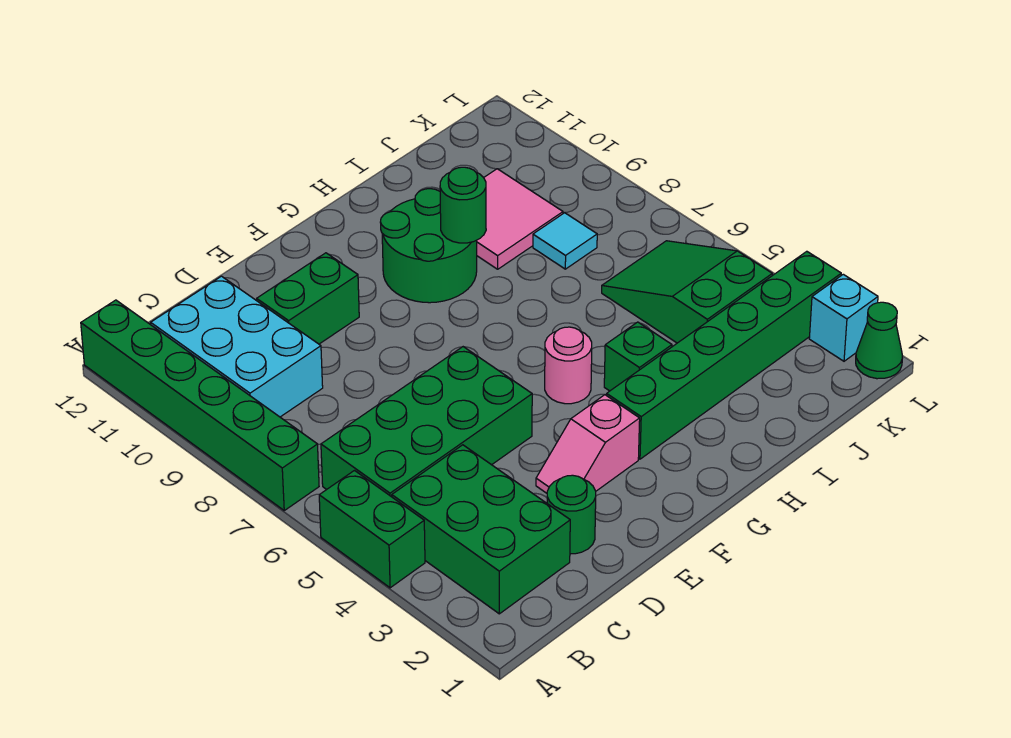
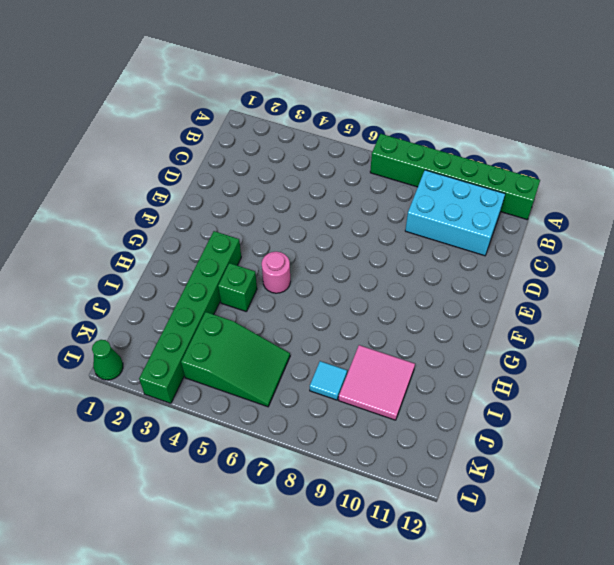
none -> green 1x2 brick [319,471,425,588]
none -> green 2x3 brick [392,445,570,614]
none -> green 2x4 brick [321,347,532,497]

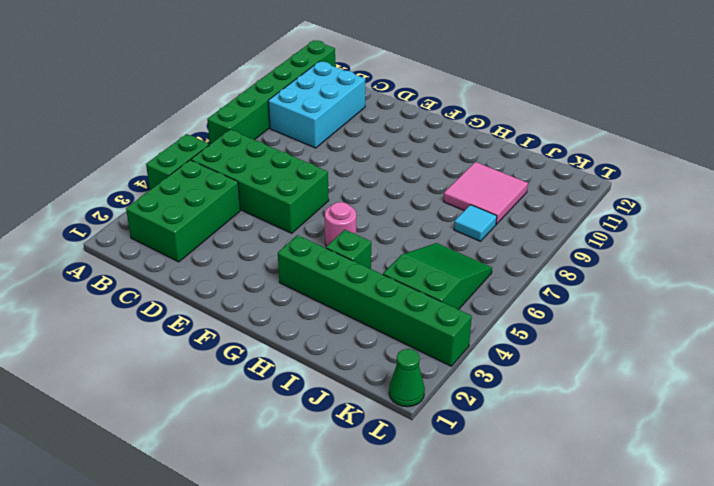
none -> green 1x1 round brick [547,475,596,554]
none -> green 1x2 brick [257,253,359,344]
none -> pink 1x2 slope [536,395,640,493]

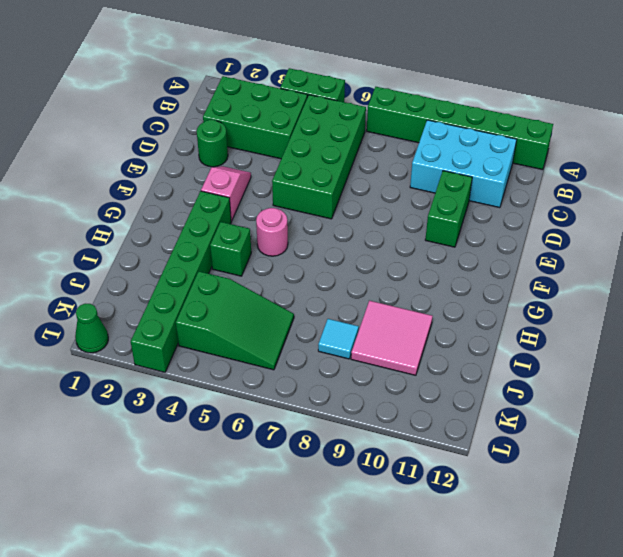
none -> green 2x2 round brick [380,189,477,303]
none -> cyan 1x1 brick [809,274,878,361]
none -> green 1x1 round brick [440,167,486,243]

